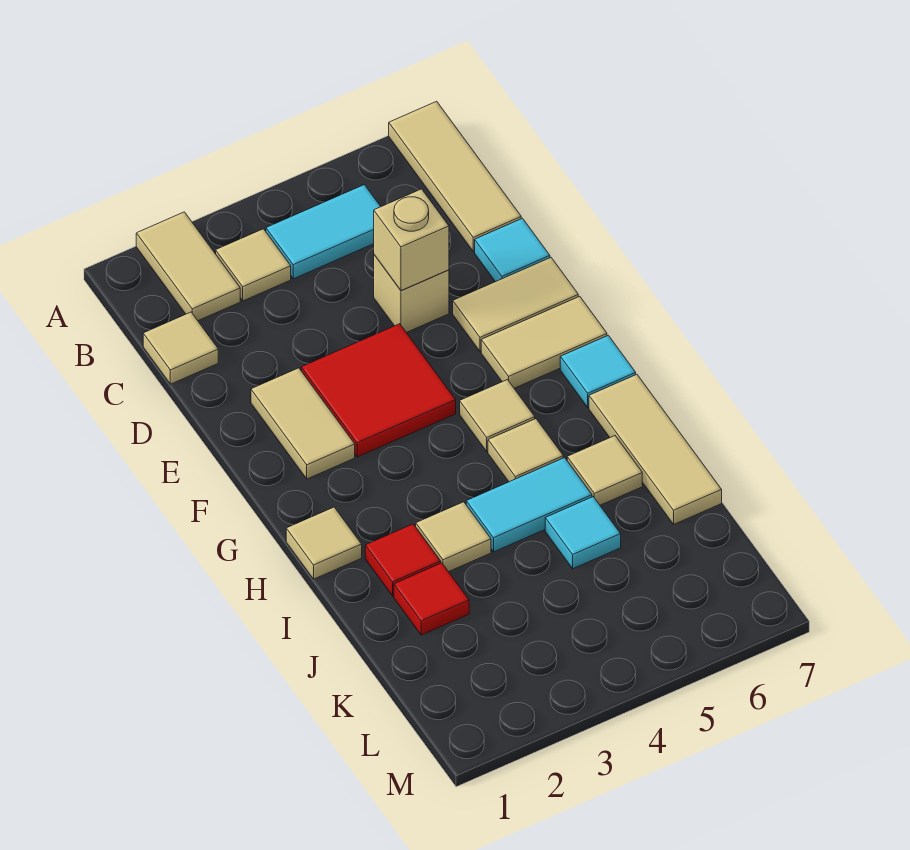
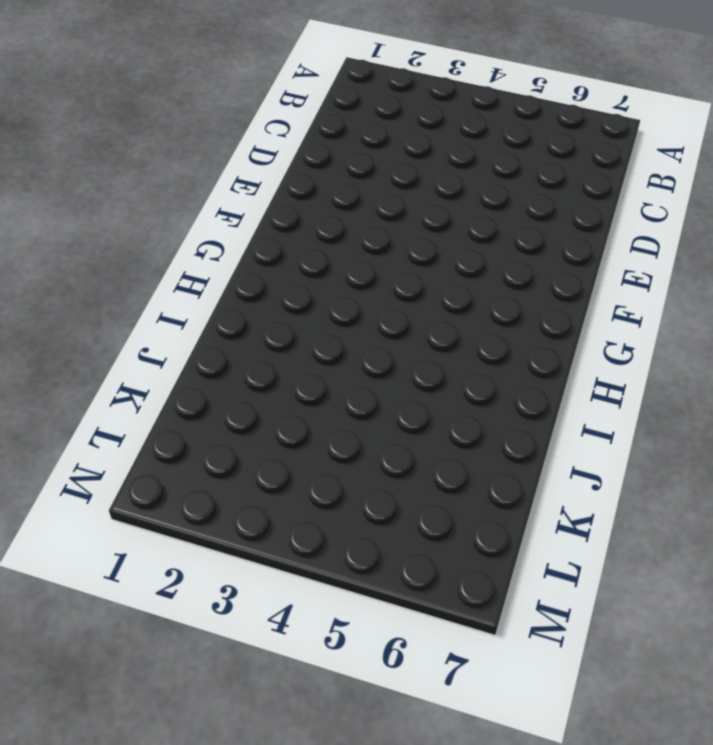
none -> tan 1x2 tile [136,212,240,321]
none -> tan 1x3 tile [389,101,521,251]
none -> tan 1x1 tile [216,229,291,301]

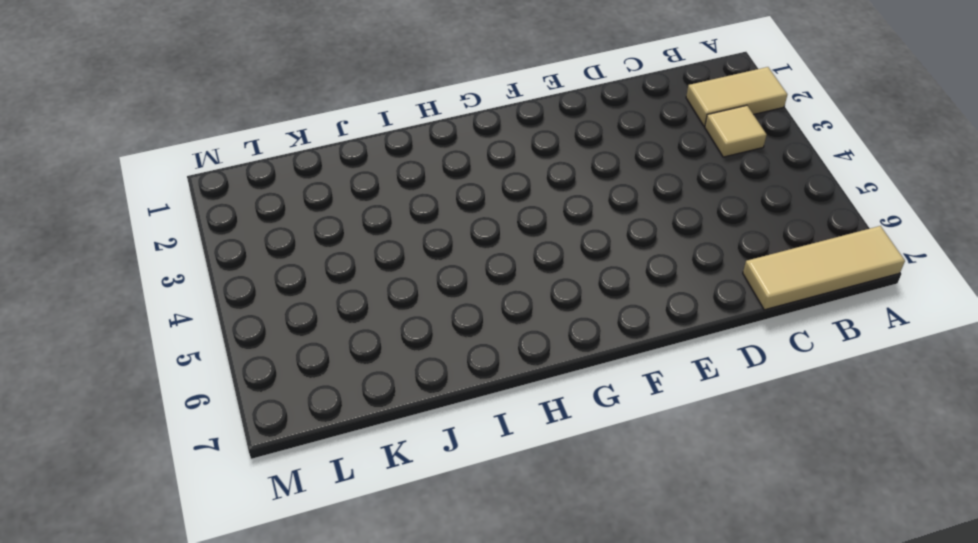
none -> cyan 1x2 tile [266,185,381,279]
none -> tan 1x1 tile [143,312,218,384]
none -> tan 1x1 brick [374,255,449,333]

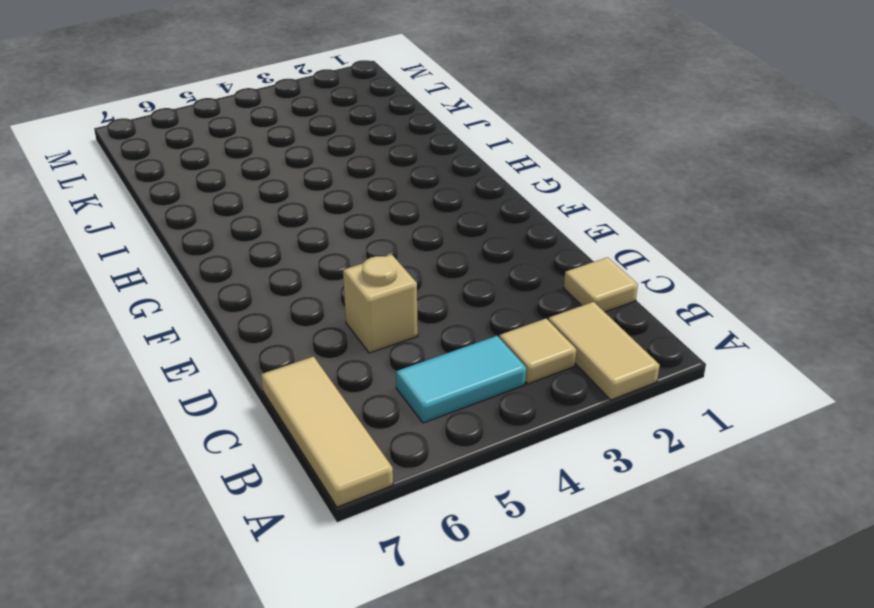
none -> cyan 1x1 tile [475,218,550,282]
none -> tan 1x2 tile [251,368,355,479]
none -> red 2x2 tile [301,324,456,457]

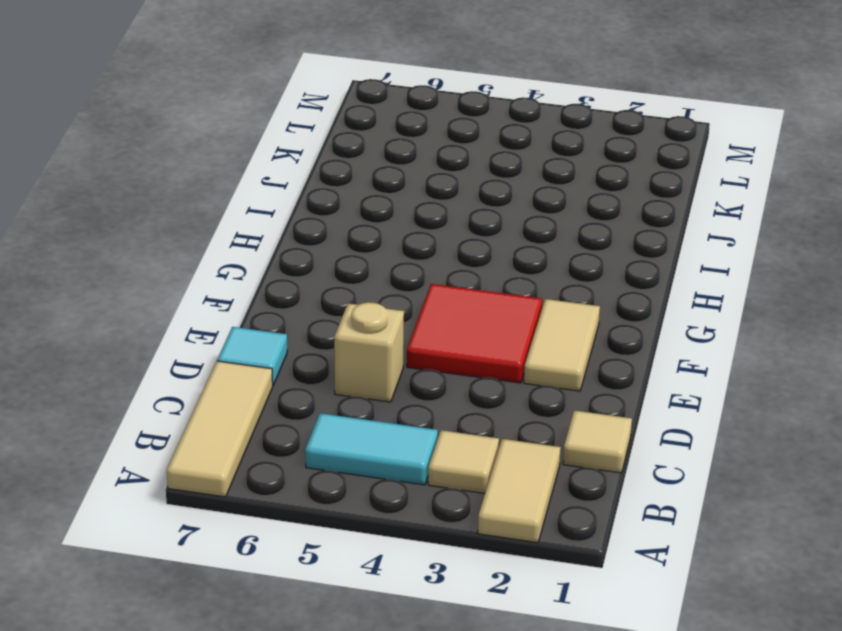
none -> tan 1x2 tile [453,258,578,352]
none -> tan 1x2 tile [481,296,607,388]
none -> tan 1x1 tile [460,380,535,452]

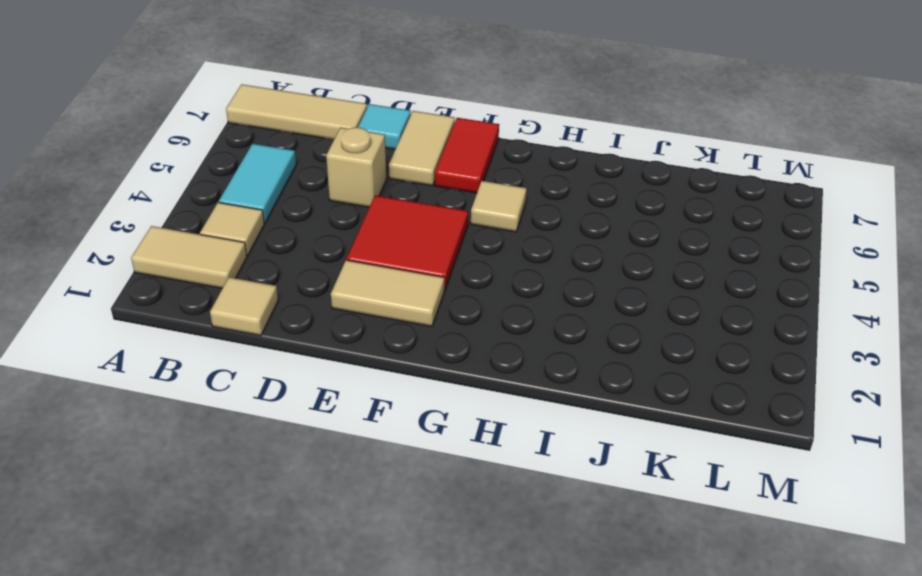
red 1x2 tile [435,118,499,193] -> tan 1x2 tile [481,296,607,388]
none -> cyan 1x1 tile [560,335,636,407]
none -> tan 1x1 tile [286,507,362,579]
none -> tan 1x1 tile [488,419,563,482]

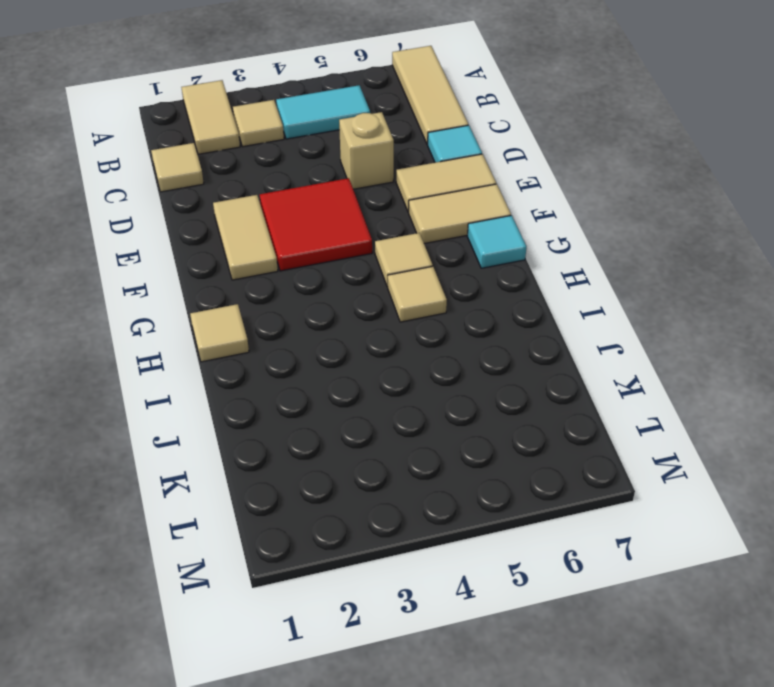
none -> tan 1x3 tile [589,375,722,524]
none -> red 1x1 tile [365,524,441,596]
none -> tan 1x1 tile [416,502,491,572]

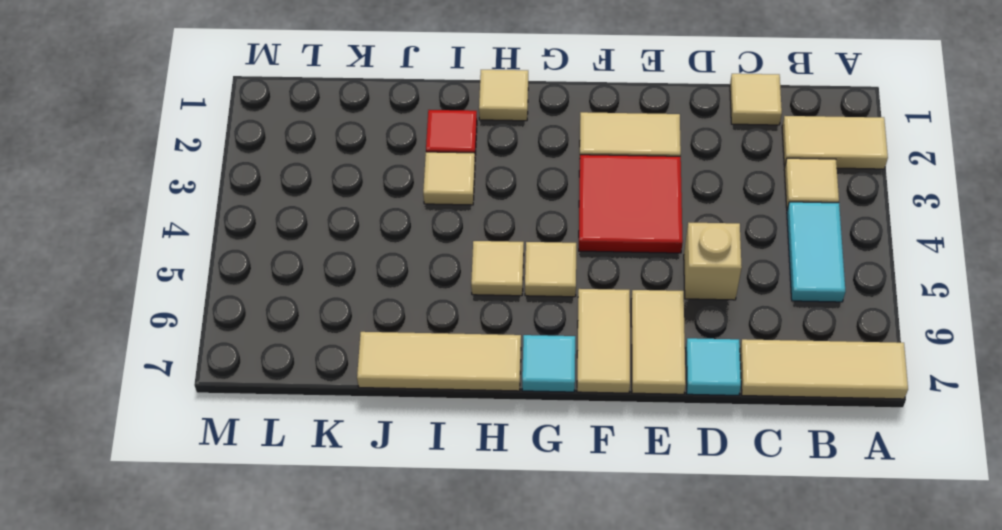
none -> cyan 1x2 tile [466,458,592,552]
none -> tan 1x1 tile [567,436,642,505]
none -> red 1x1 tile [394,563,469,635]

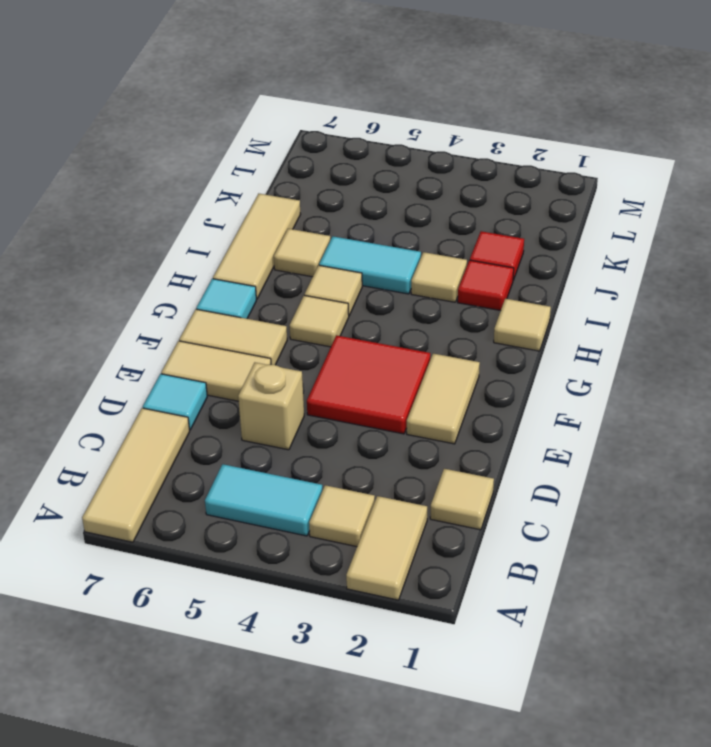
none -> cyan 1x1 tile [545,497,621,569]
none -> tan 1x1 brick [374,189,449,291]

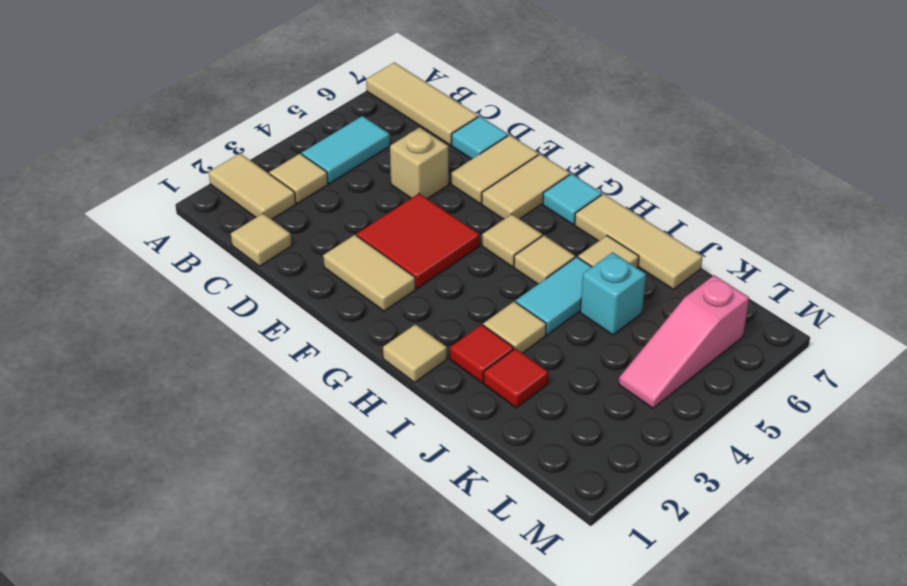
cyan 1x1 brick [580,252,646,335] -> cyan 1x1 tile [545,497,621,569]
pink 1x3 slope [619,275,749,408] -> none
none -> tan 1x1 brick [374,189,449,291]

